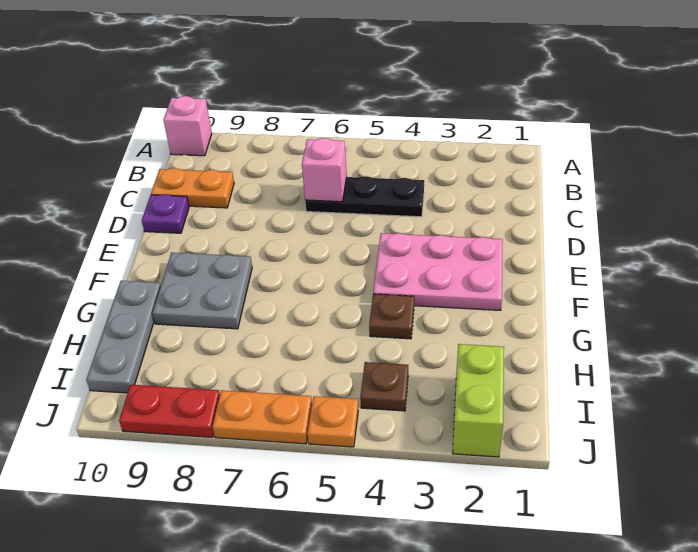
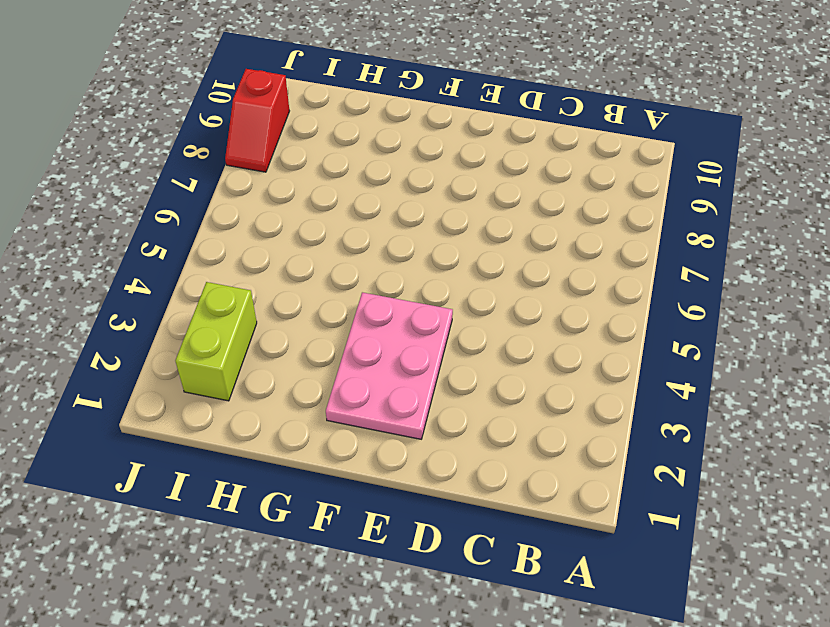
lime 1x2 brick [175,282,257,401] -> lime 1x2 brick turned to [453,344,504,457]
red 1x2 slope [225,69,289,172] -> red 1x2 plate [119,385,220,437]
none -> pink 1x1 brick [163,96,212,156]
none -> black 1x3 plate [305,176,424,217]
none -> orange 1x2 plate [151,168,234,208]

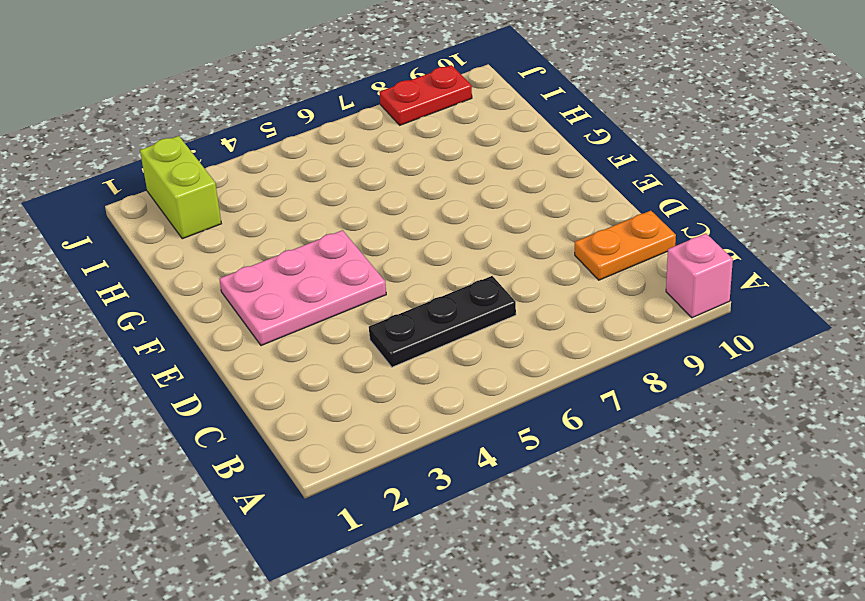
none -> purple 1x1 plate [142,194,189,233]
none -> grey 2x2 plate [153,252,252,329]
none -> brown 1x1 plate [369,294,414,339]

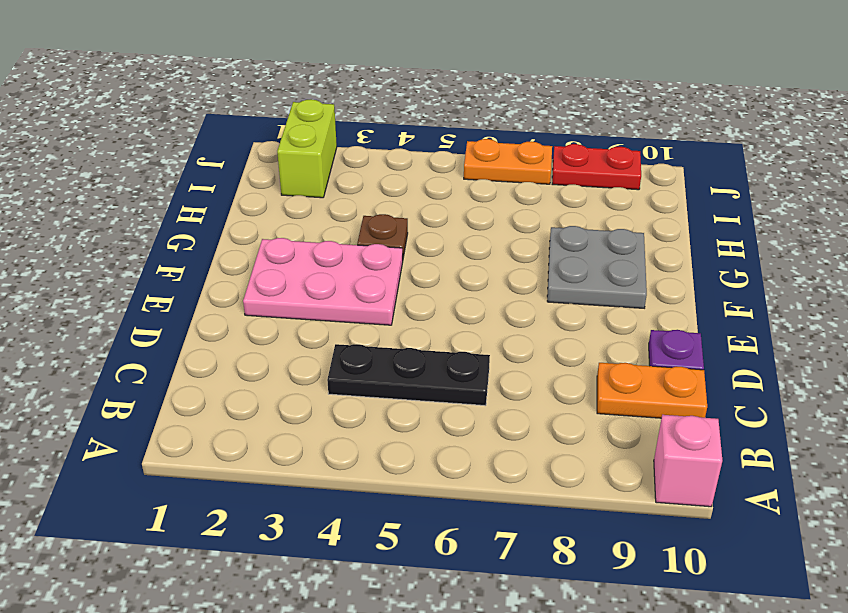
none -> grey 1x3 plate [86,281,161,393]
none -> brown 1x1 plate [360,362,408,411]
none -> orange 1x1 plate [307,396,358,447]

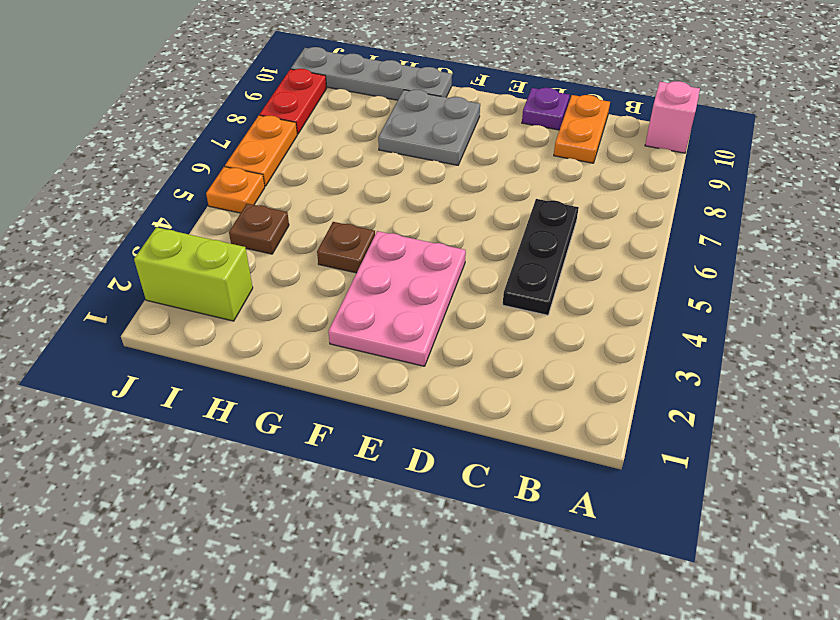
grey 1x4 plate [291,47,452,100] -> grey 1x3 plate [86,281,161,393]
none -> pink 1x1 brick [302,138,347,202]

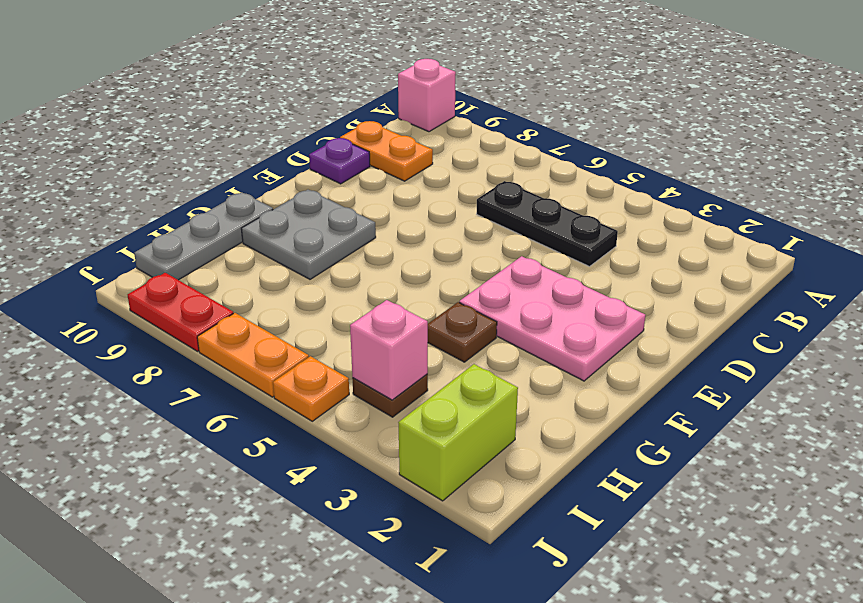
pink 1x1 brick [350,300,428,400] -> pink 1x1 brick moved to [302,138,347,202]

